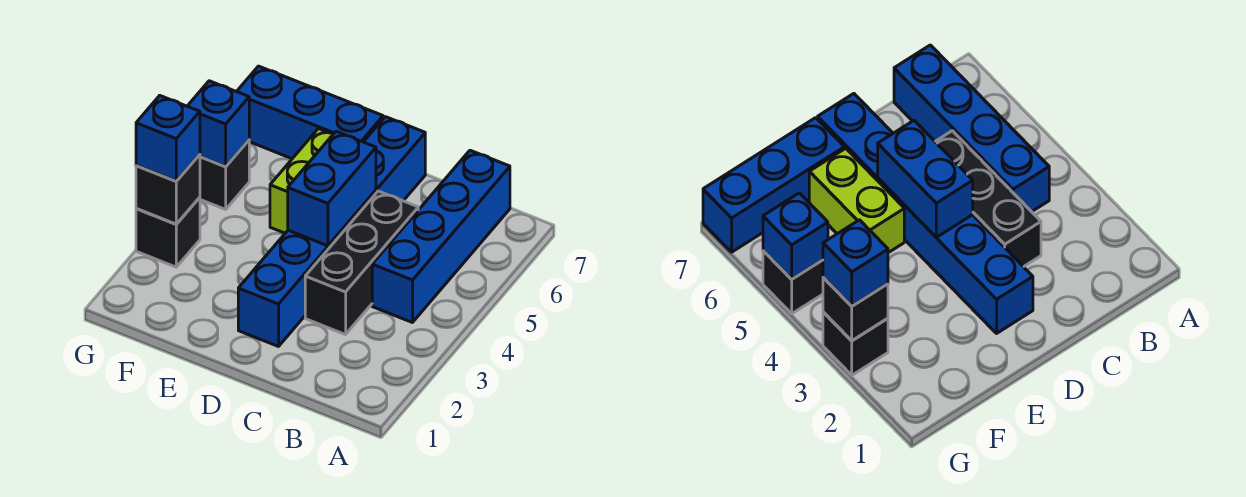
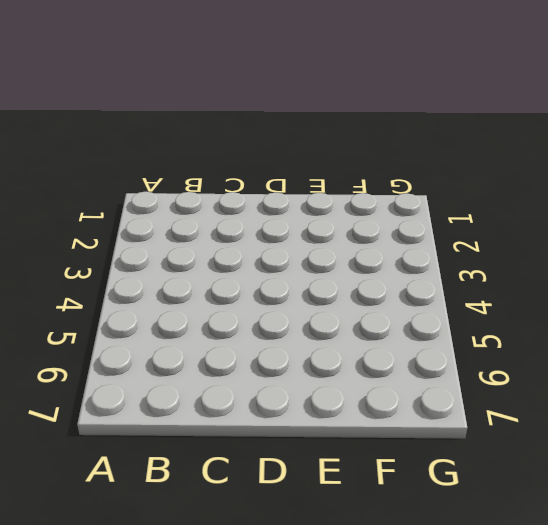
none -> blue 1x4 brick [372,150,510,323]
none -> black 1x3 brick [305,191,418,335]

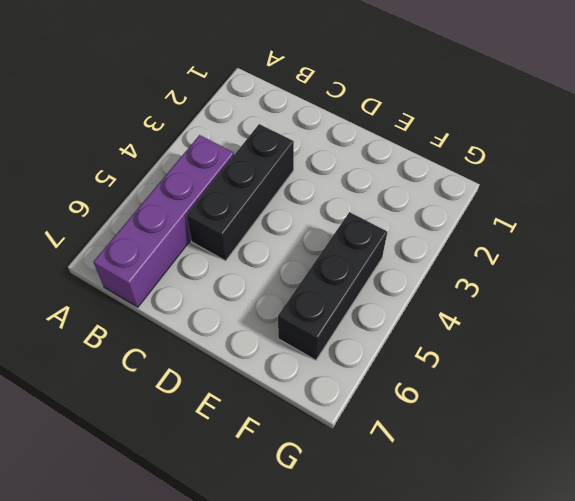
purple 1x4 brick [94,135,234,307] -> blue 1x4 brick [372,150,510,323]
black 1x3 brick [278,212,387,360] -> none
none -> blue 1x6 brick [238,117,425,347]
none -> lime 1x2 brick [270,129,333,233]

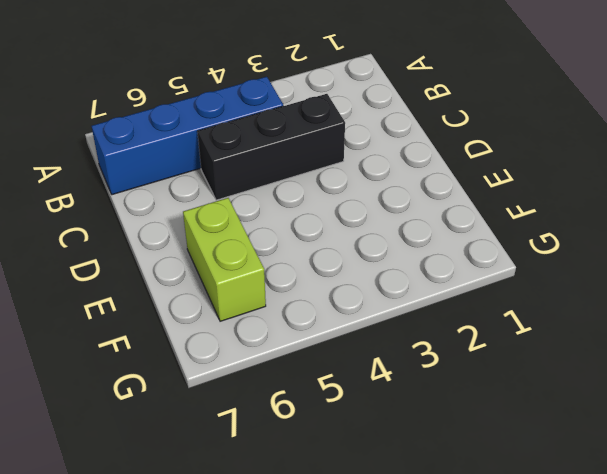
lime 1x2 brick [183,198,266,321] -> lime 1x2 brick turned to [270,129,333,233]
none -> blue 1x6 brick [238,117,425,347]
none -> blue 1x3 brick [237,66,383,159]

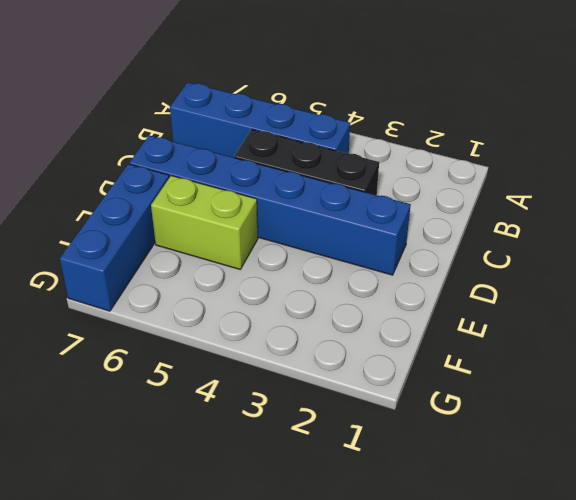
none -> black 1x1 brick [136,197,200,267]
none -> black 1x1 brick [200,140,249,209]

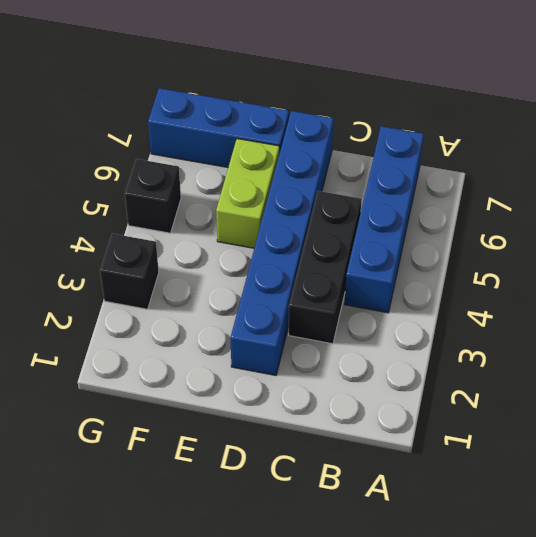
none -> blue 1x2 brick [288,131,376,246]
none -> black 1x1 brick [136,154,200,224]

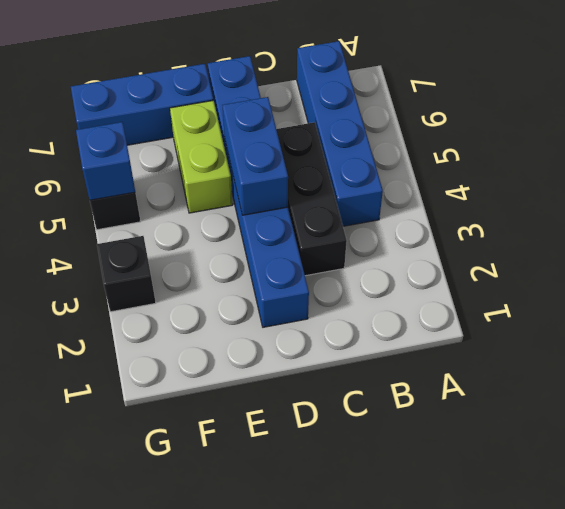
none -> black 1x1 brick [136,154,200,224]
none -> blue 1x1 brick [136,96,200,181]

